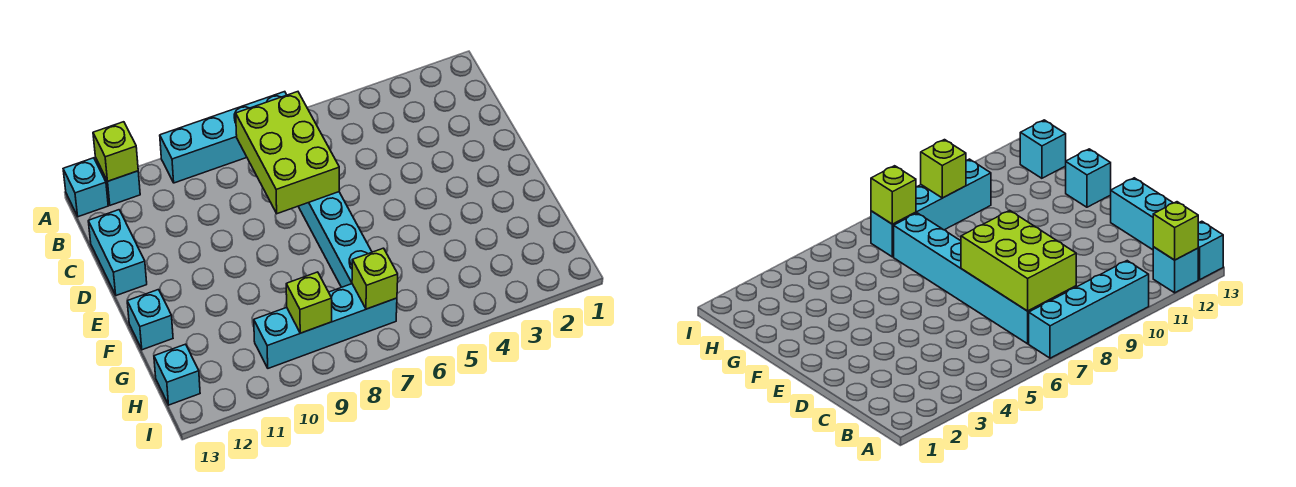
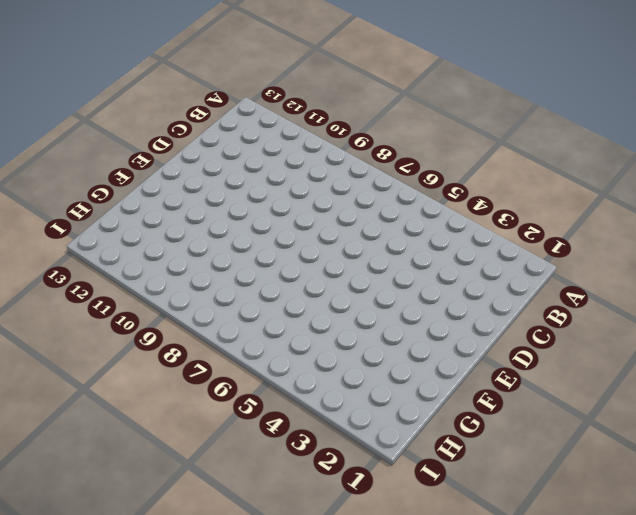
none -> cyan 1x4 brick [160,92,286,183]
none -> cyan 1x1 brick [96,159,140,205]
none -> cyan 1x1 brick [63,158,108,217]

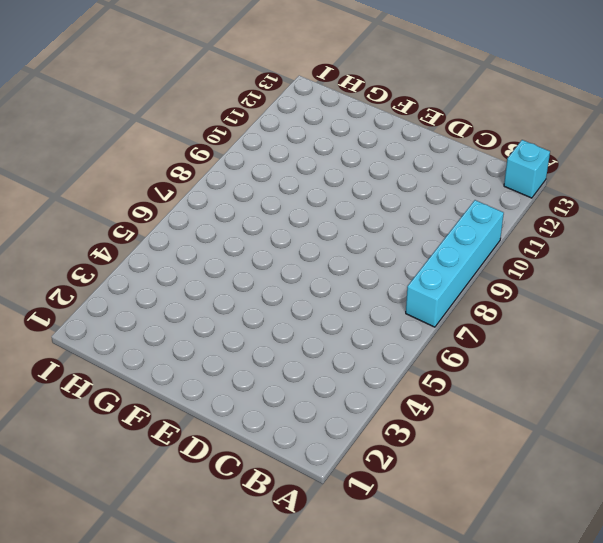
none -> cyan 1x1 brick [96,159,140,205]
none -> cyan 1x6 brick [298,192,372,287]
none -> cyan 1x2 brick [88,210,147,296]

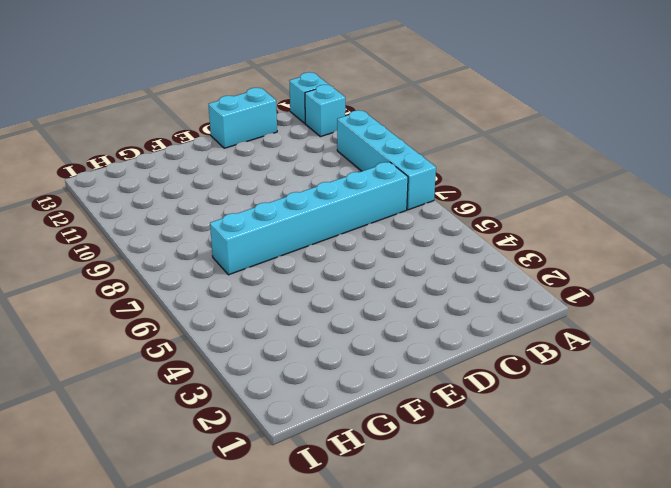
none -> cyan 1x1 brick [127,290,173,350]
none -> cyan 1x4 brick [254,284,397,368]
none -> cyan 1x1 brick [154,344,200,405]

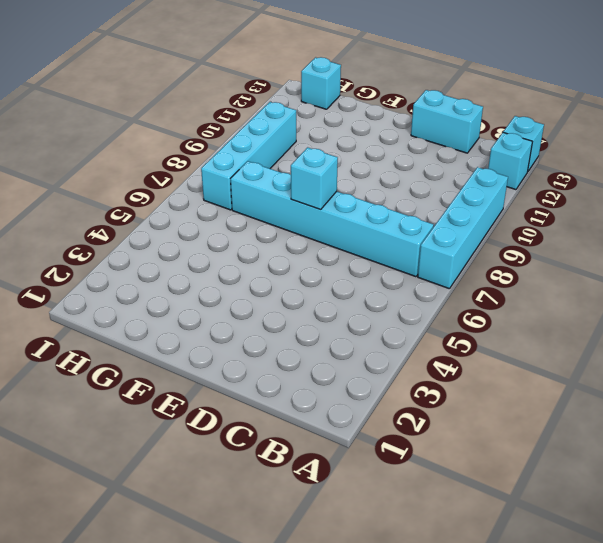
cyan 1x1 brick [291,147,338,210] -> cyan 1x1 brick moved to [127,290,173,350]
none -> lime 1x1 brick [93,122,138,181]
none -> lime 2x3 brick [236,92,339,214]
none -> lime 1x1 brick [352,248,398,309]

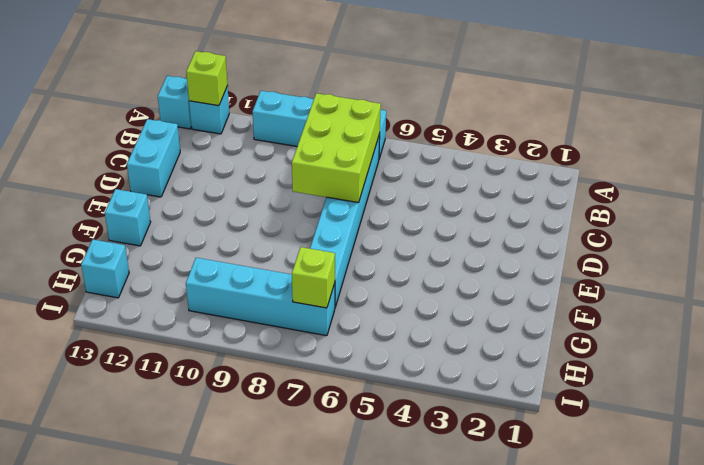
none -> lime 1x1 brick [286,272,332,333]

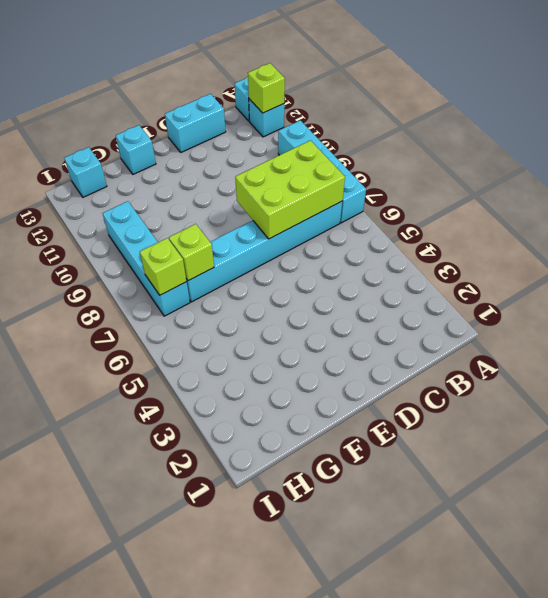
lime 1x1 brick [169,224,214,281] -> lime 1x1 brick moved to [286,272,332,333]

